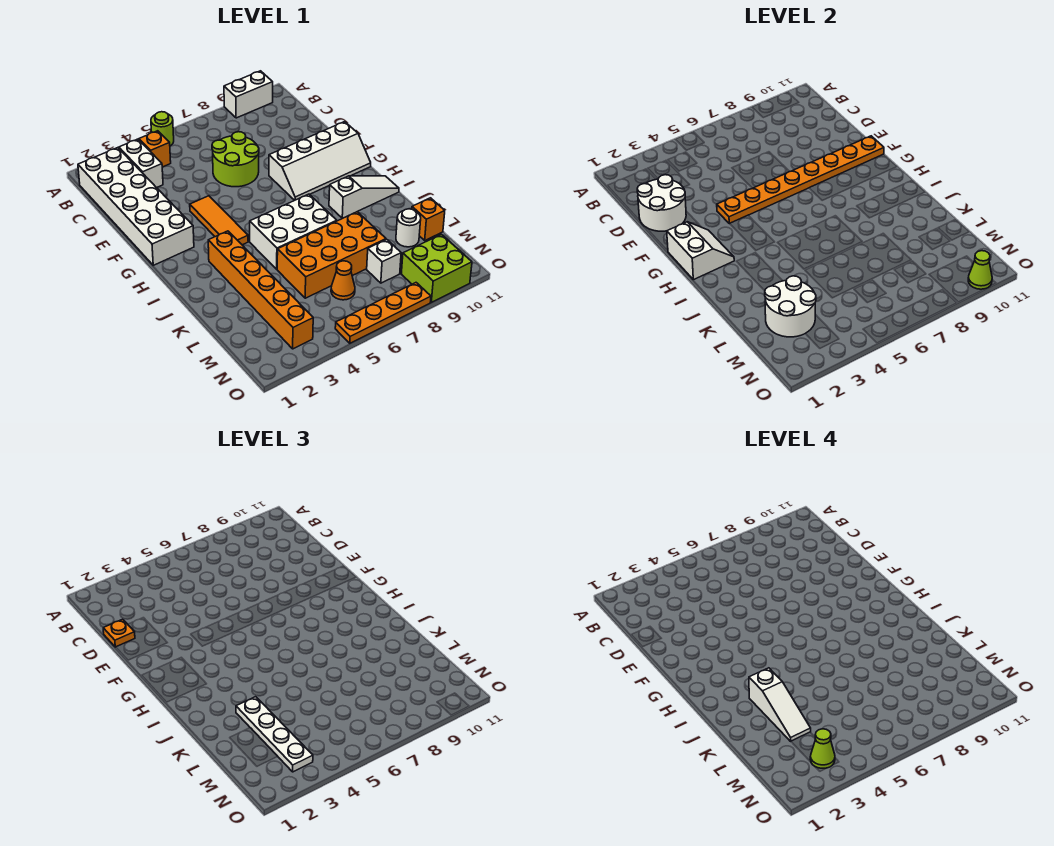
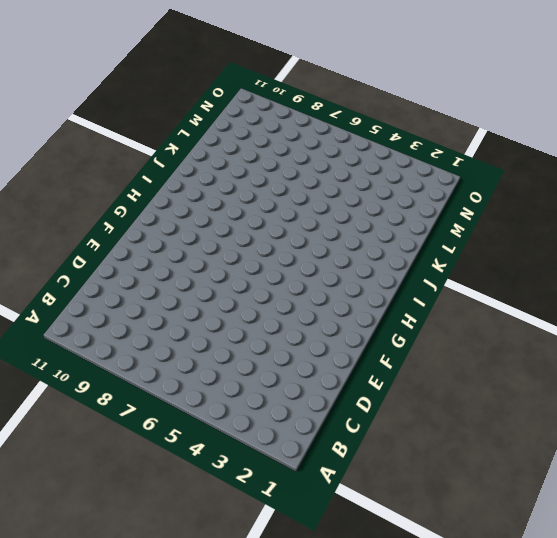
none -> lime 1x1 round brick [151,112,174,146]
none -> white 1x2 brick [224,71,273,118]
none -> white 2x6 brick [78,148,194,265]

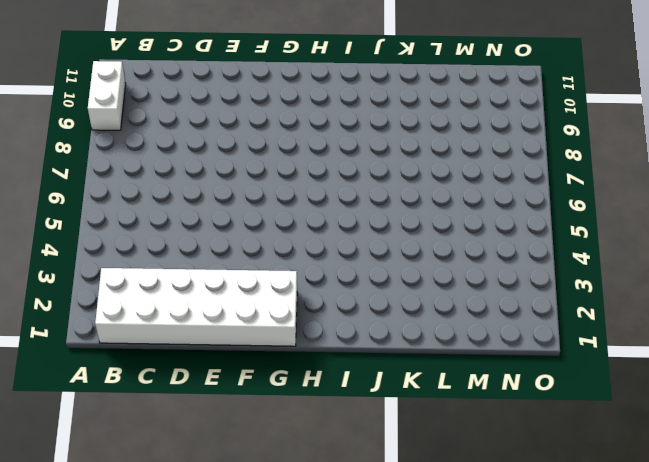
none -> lime 1x1 round brick [151,112,174,146]
none -> white 1x2 brick [119,139,163,188]
none -> orange 1x1 brick [139,131,171,167]

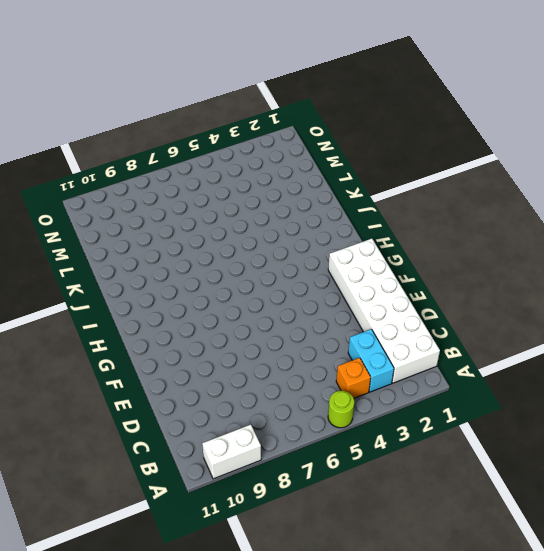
cyan 1x2 brick [348,329,394,392] -> white 1x2 brick [119,139,163,188]
none -> lime 2x2 round brick [212,132,259,187]
none -> orange 1x3 tile [190,196,248,245]
none -> white 2x4 slope [269,122,371,200]

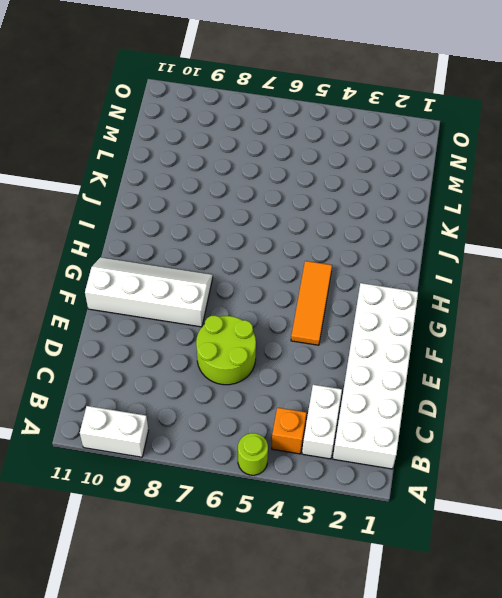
none -> orange 1x6 brick [208,231,313,349]
none -> white 2x3 brick [250,194,337,269]
none -> white 1x3 slope [329,176,399,218]

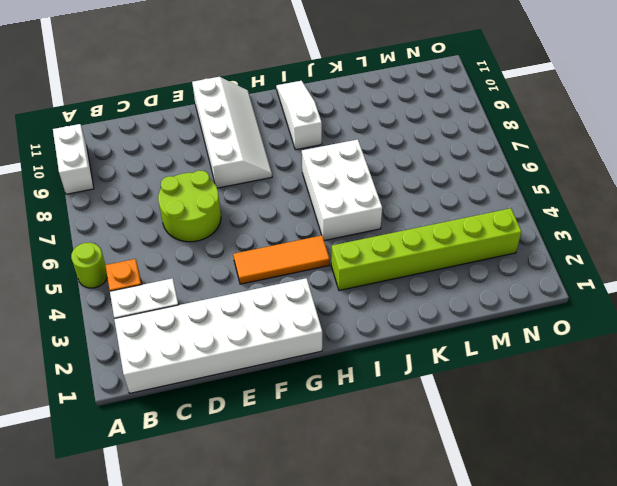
lime 1x6 brick [331,208,521,290] -> orange 1x6 brick [208,231,313,349]
none -> orange 2x4 brick [277,212,386,298]
none -> white 1x1 round brick [396,209,421,247]
none -> orange 1x1 brick [412,198,445,240]

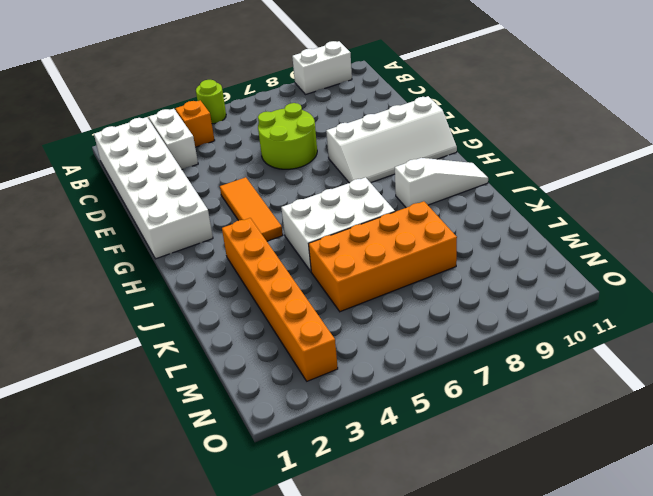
none -> white 1x1 round brick [396,209,421,247]
none -> orange 1x1 brick [412,198,445,240]
none -> orange 1x1 cone [331,261,355,300]

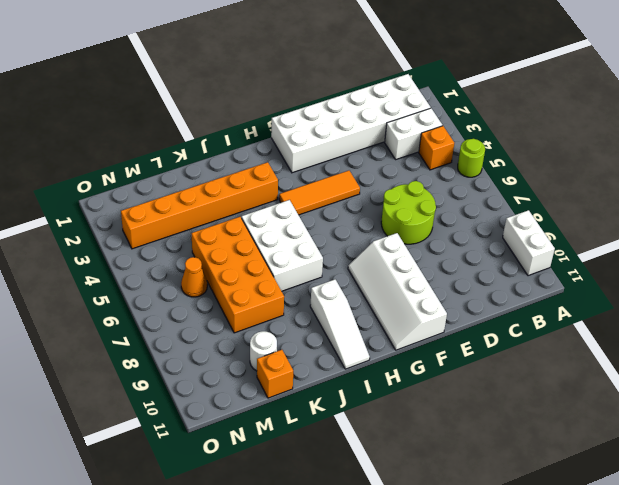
none -> white 1x1 brick [367,239,401,283]
none -> lime 2x2 brick [401,234,472,302]
none -> orange 1x4 plate [335,283,431,343]

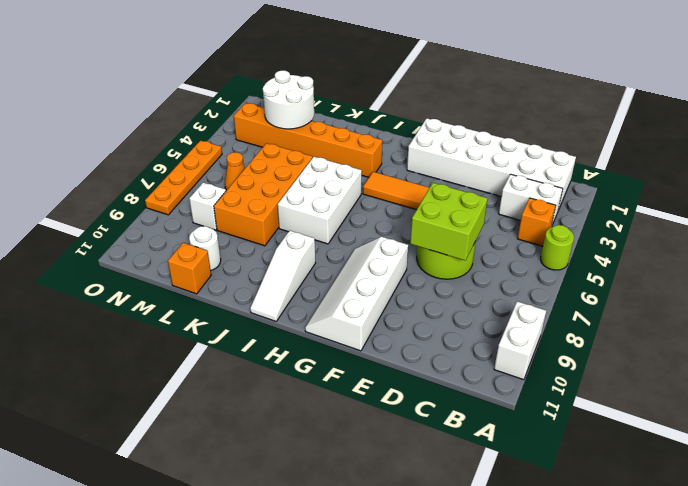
lime 2x2 brick [410,183,488,261] -> lime 2x2 brick moved to [401,234,472,302]
none -> white 2x2 round brick [637,175,686,231]
none -> orange 1x8 plate [717,136,884,224]
none -> white 2x2 slope [667,222,734,280]

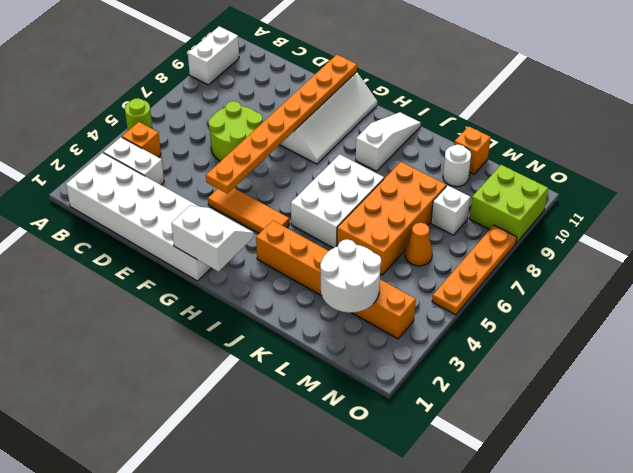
none -> white 2x2 round brick [637,175,686,231]
none -> lime 1x1 cone [968,251,992,289]
none -> orange 1x1 plate [103,619,135,647]

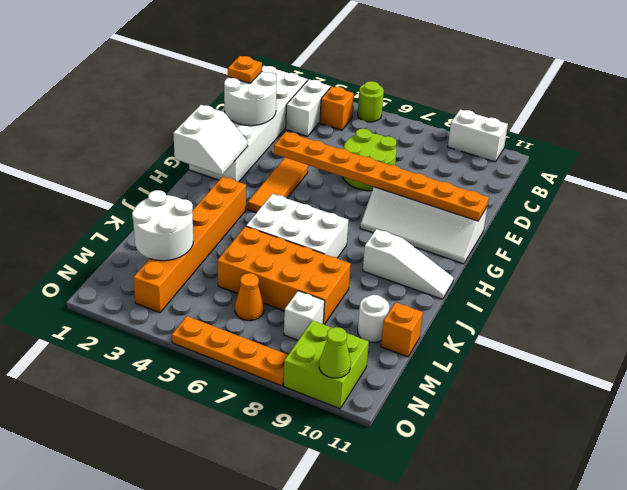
none -> white 1x4 plate [236,697,313,772]
none -> white 1x3 slope [749,668,811,741]
none -> lime 1x1 cone [810,729,835,768]

